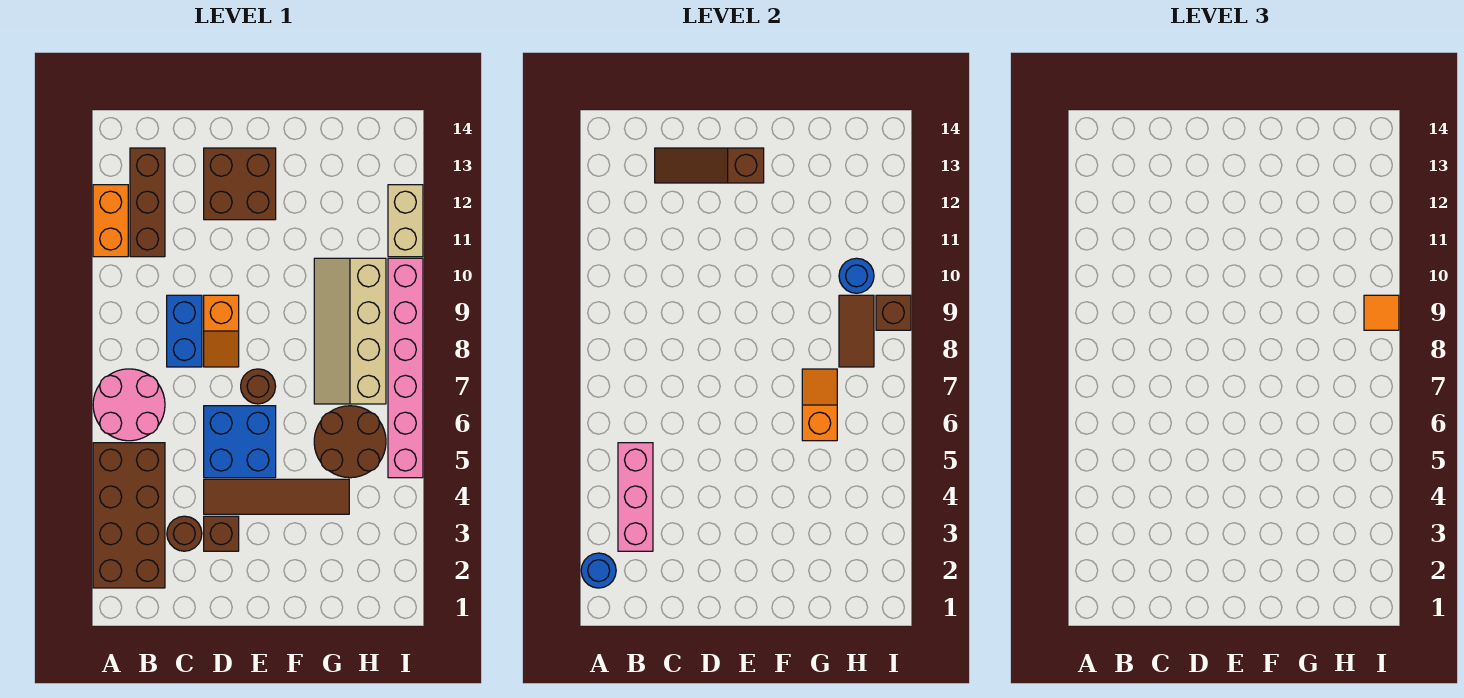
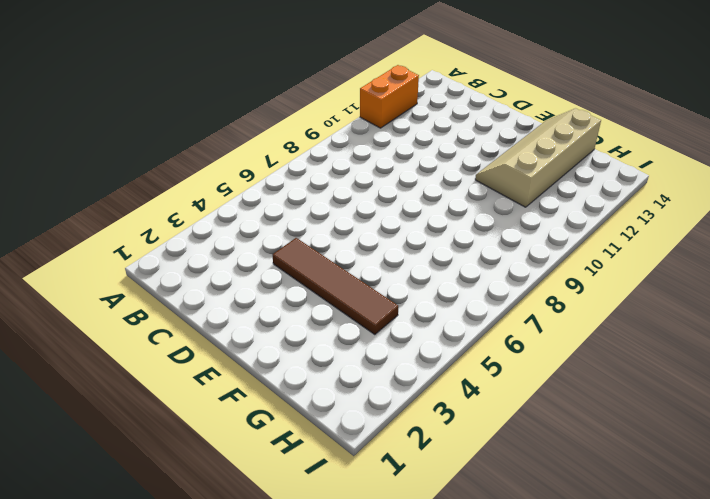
tan 2x4 slope [475,108,601,207] -> tan 2x4 slope moved to [314,258,386,404]
none -> brown 2x4 brick [93,443,165,588]
none -> pink 2x2 round brick [93,369,165,441]
none -> brown 1x3 brick [130,148,165,257]

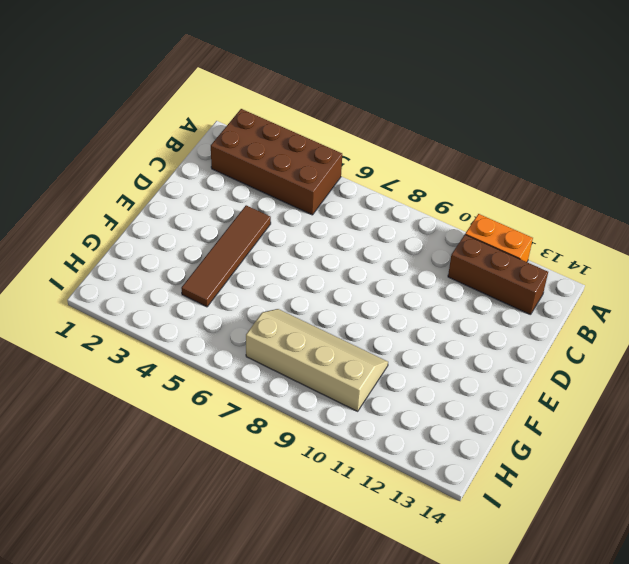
none -> pink 2x2 round brick [93,369,165,441]
none -> brown 1x1 round brick [167,516,202,551]
none -> blue 1x2 brick [167,295,202,367]

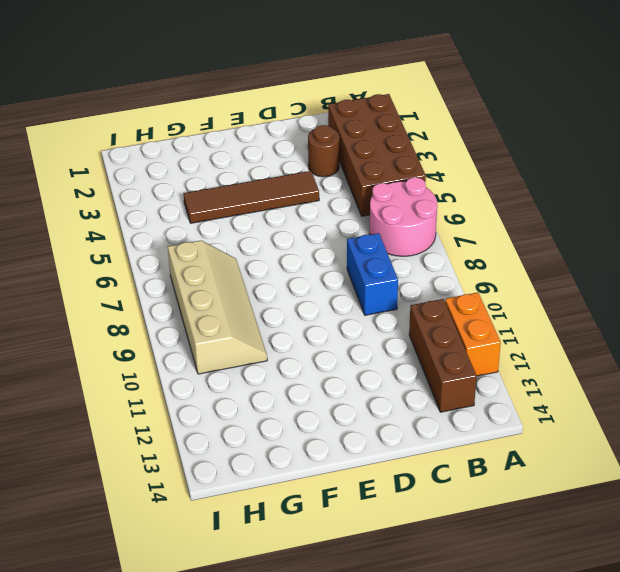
none -> brown 1x1 brick [204,516,239,551]
none -> blue 2x2 brick [204,406,276,478]
none -> orange 1x2 slope [204,295,239,367]

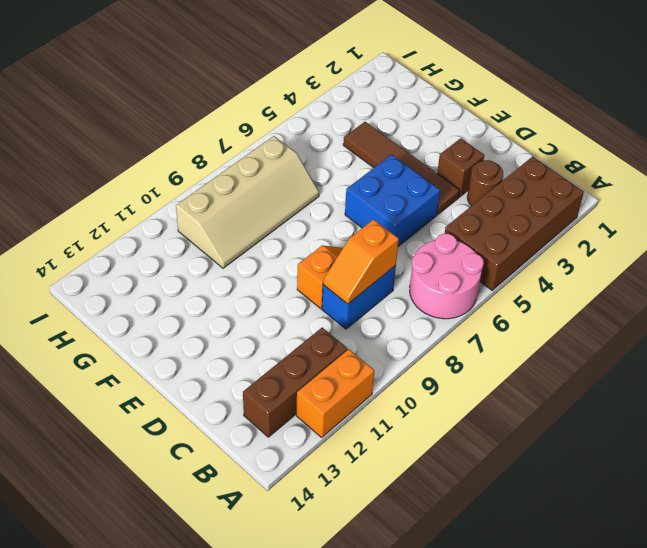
orange 1x2 slope [323,219,399,304] -> orange 1x2 slope moved to [802,369,837,441]
none -> brown 2x2 brick [204,148,276,220]
none -> brown 1x1 round brick [241,369,276,404]
none -> brown 2x2 round brick [314,406,386,478]

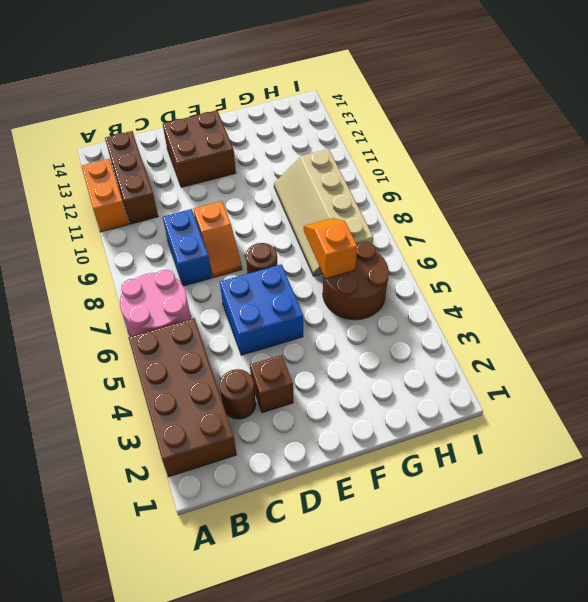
none -> brown 1x4 tile [204,479,349,514]
none -> pink 1x6 brick [388,258,423,478]
none -> tan 1x2 brick [388,185,423,257]

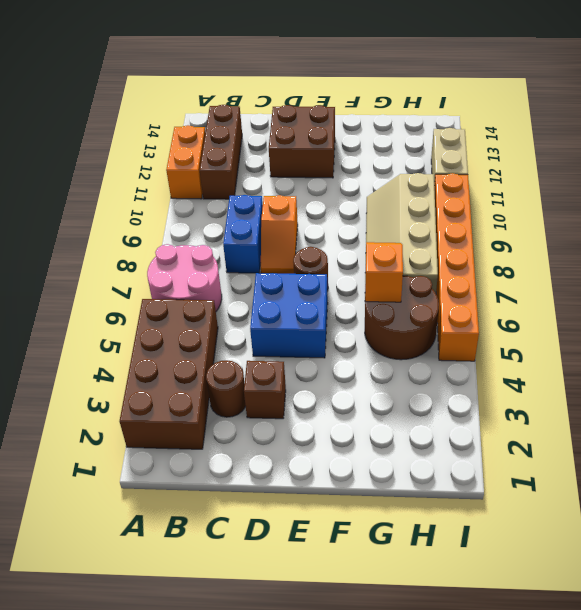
orange 1x6 brick [434,173,479,361] -> pink 1x6 brick [388,258,423,478]
none -> brown 1x4 tile [204,479,349,514]
none -> blue 1x1 round brick [581,553,616,588]
none -> pink 1x3 brick [618,443,653,551]

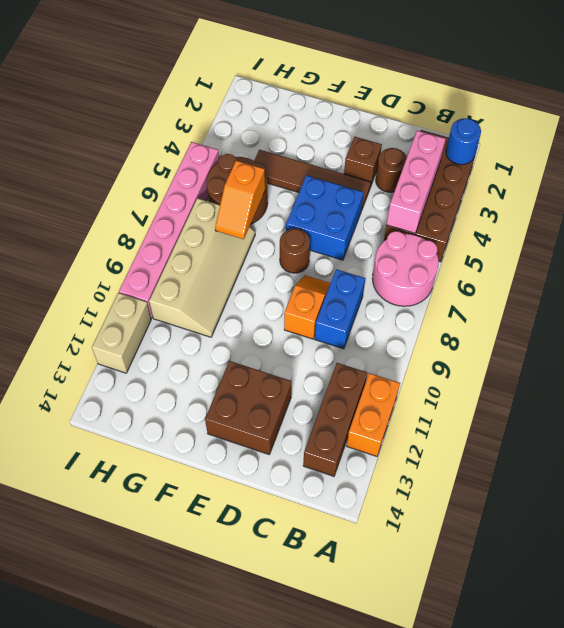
none -> brown 1x3 slope [655,148,764,183]
none -> brown 1x2 tile [839,295,874,367]
none -> blue 1x1 round brick [839,258,874,293]

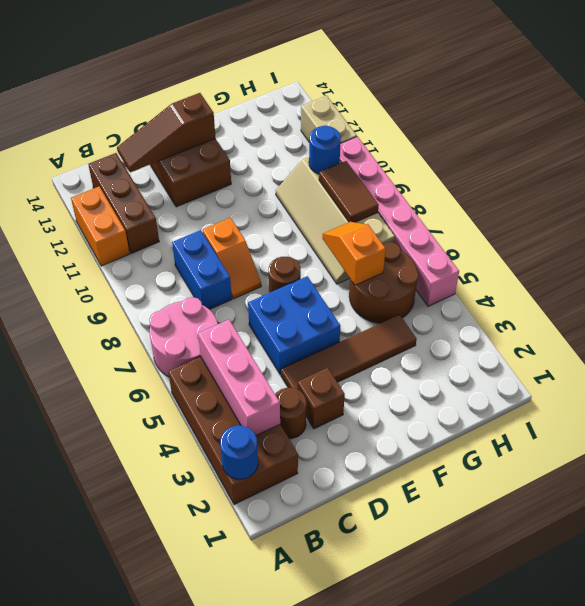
none -> brown 1x1 brick [876,295,911,330]
none -> orange 1x1 tile [1364,295,1399,330]

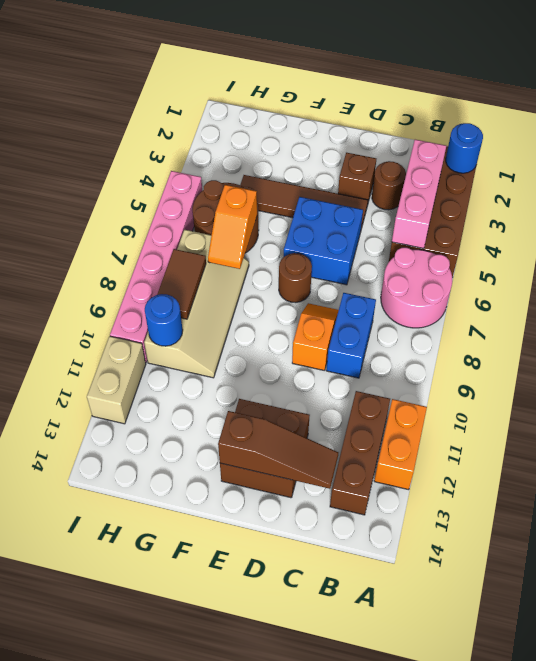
none -> brown 1x1 brick [876,295,911,330]
none -> orange 1x1 tile [1364,295,1399,330]

